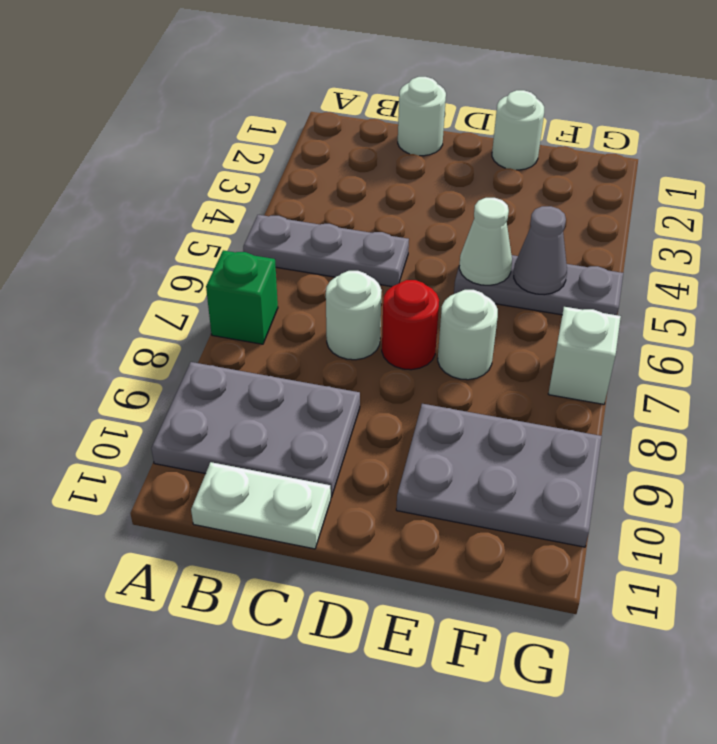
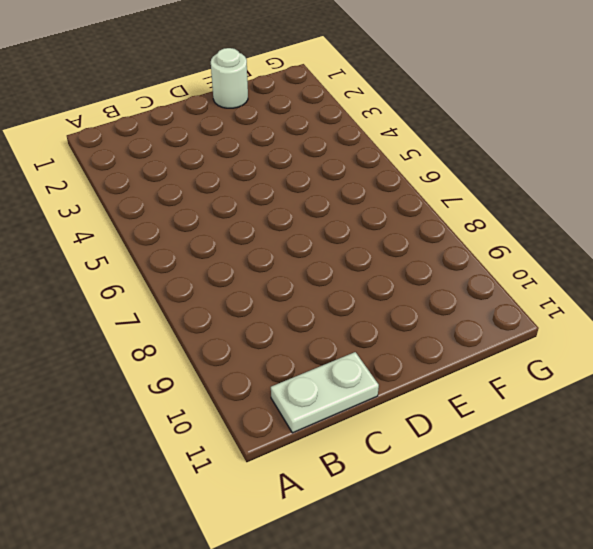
none -> grey 1x3 plate [243,215,409,287]
none -> green 1x1 brick [206,250,278,344]
none -> grey 2x3 plate [151,362,360,497]

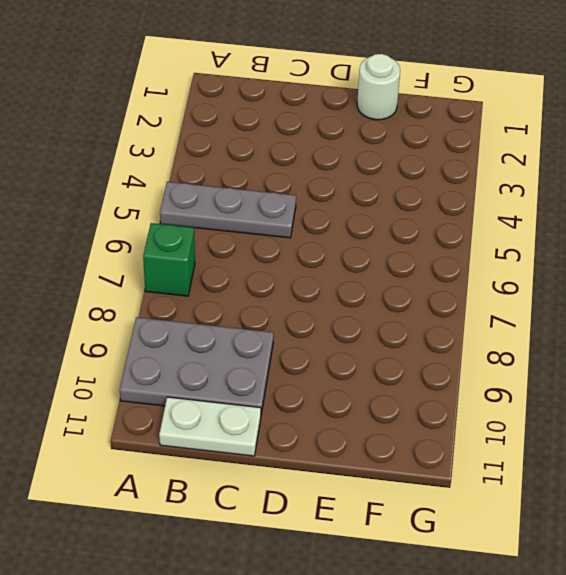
none -> white 1x1 round brick [398,77,446,156]
none -> white 1x1 round brick [326,271,382,360]
none -> red 1x1 round brick [382,280,439,370]

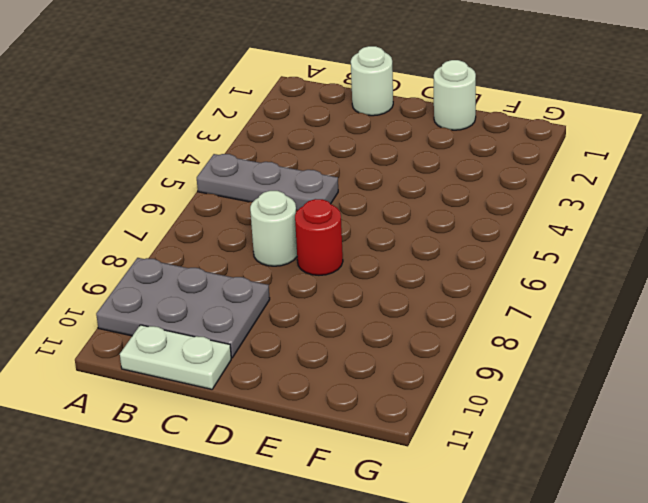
none -> green 1x1 brick [206,250,278,344]
none -> grey 1x3 plate [454,255,623,315]
none -> white 1x1 round brick [438,290,498,380]

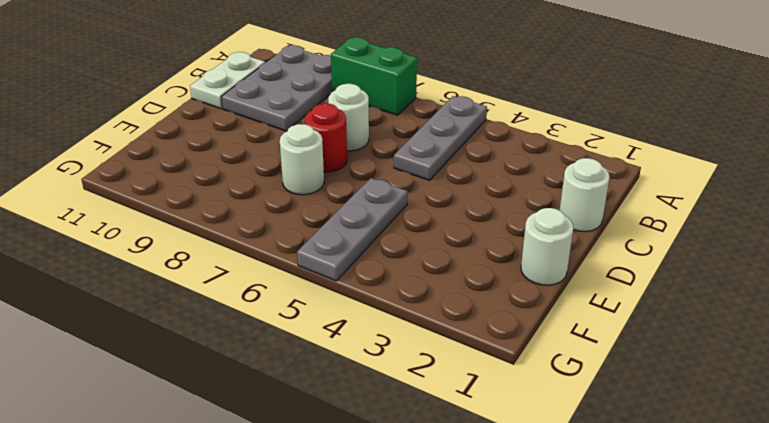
green 1x2 brick [331,37,417,115] -> green 1x1 brick [206,250,278,344]
none -> grey 2x3 plate [396,404,602,547]
none -> white 1x1 brick [548,307,621,404]
none -> white 1x1 cone [459,198,512,285]

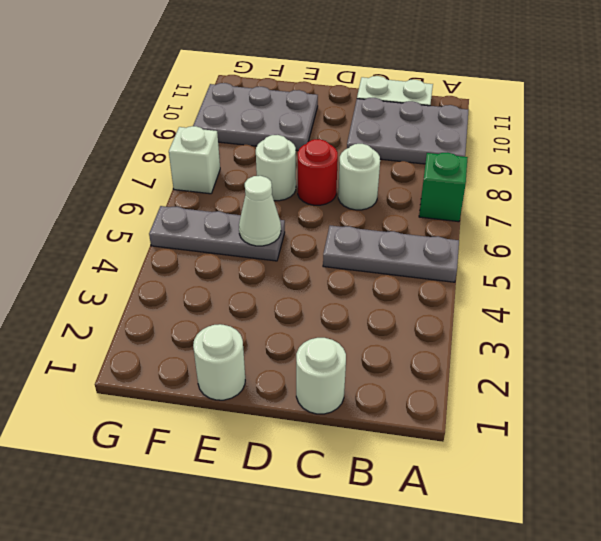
none -> grey 1x1 cone [514,206,567,295]

